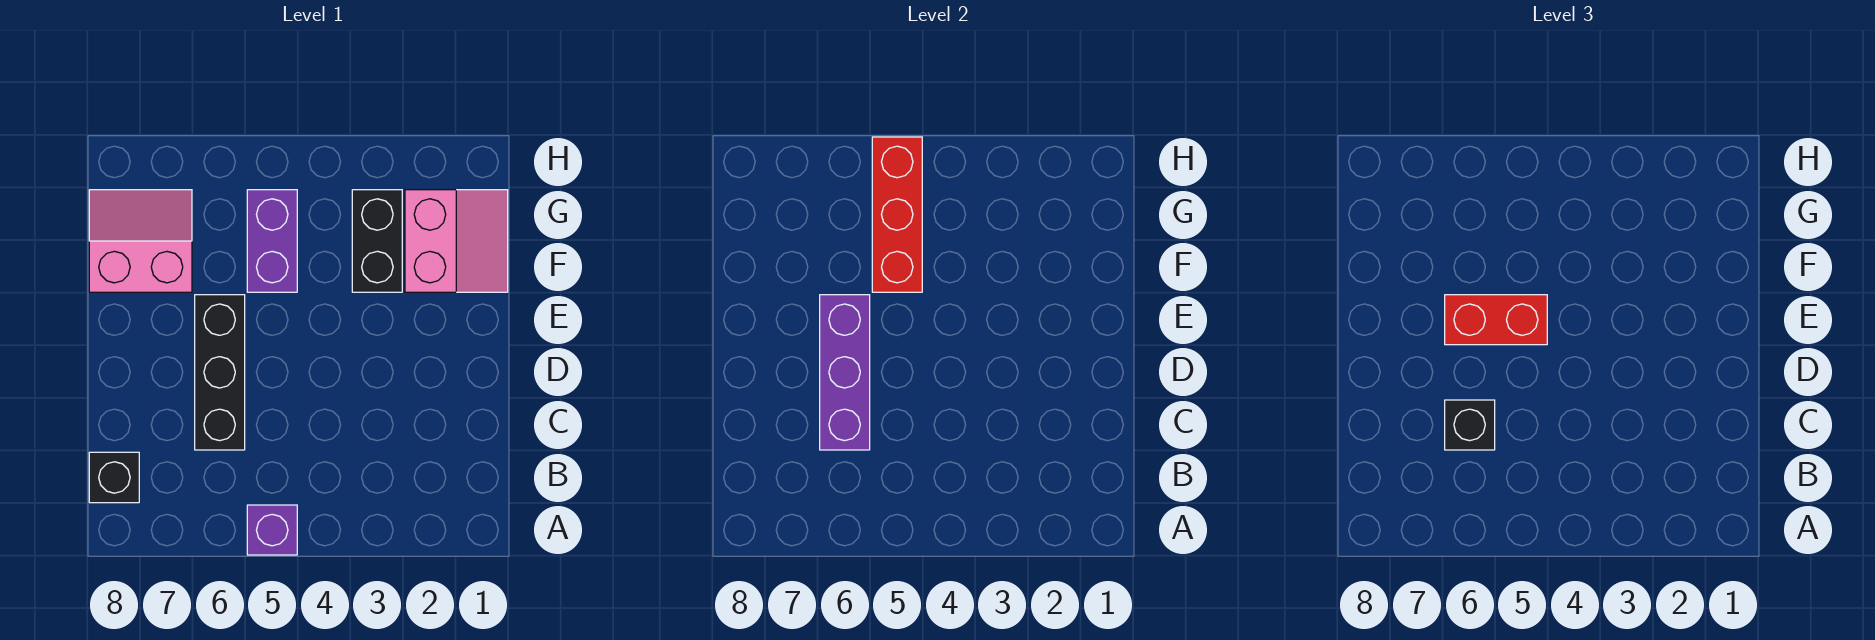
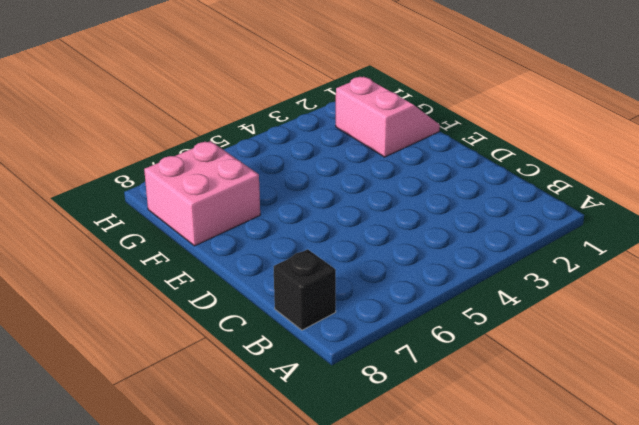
pink 2x2 brick [144,141,260,246] -> pink 2x2 slope [89,190,192,292]
none -> purple 1x1 brick [247,505,297,555]
none -> black 1x3 brick [195,295,245,450]

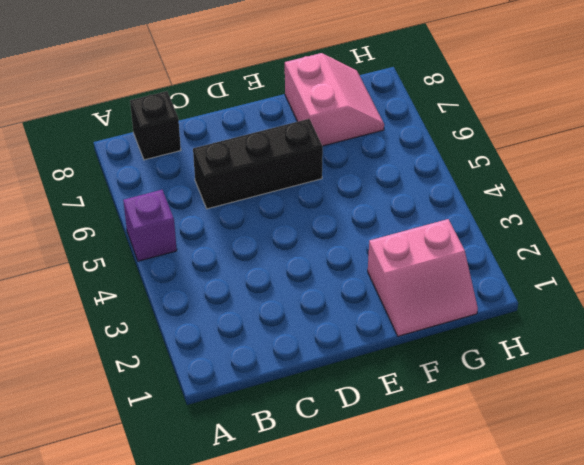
none -> black 1x2 brick [352,190,402,292]
none -> purple 1x2 brick [247,190,297,292]

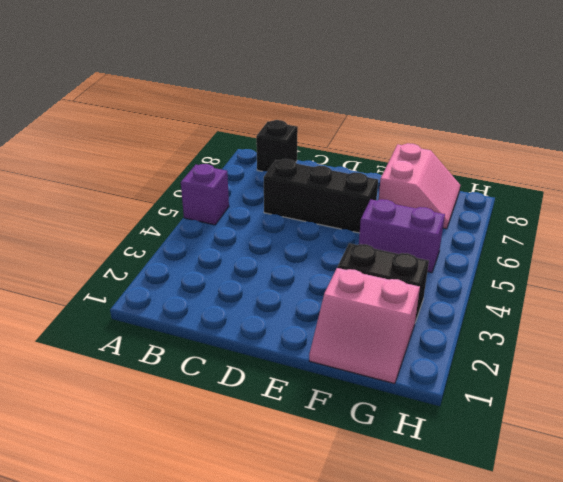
none -> purple 1x3 brick [820,295,870,450]
none -> red 1x3 brick [872,137,922,292]

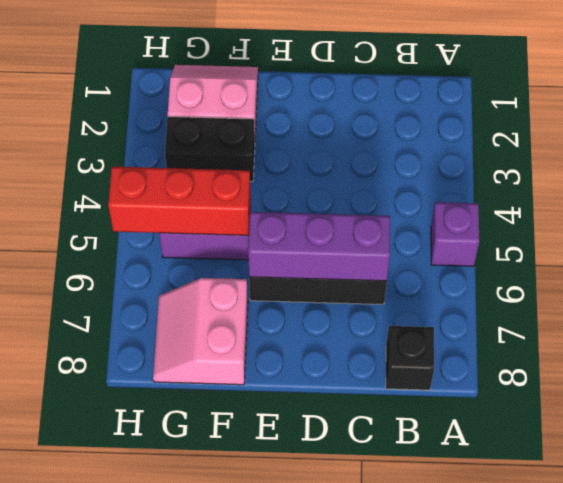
none -> black 1x1 brick [1445,400,1495,450]
none -> red 1x2 brick [1445,295,1547,345]

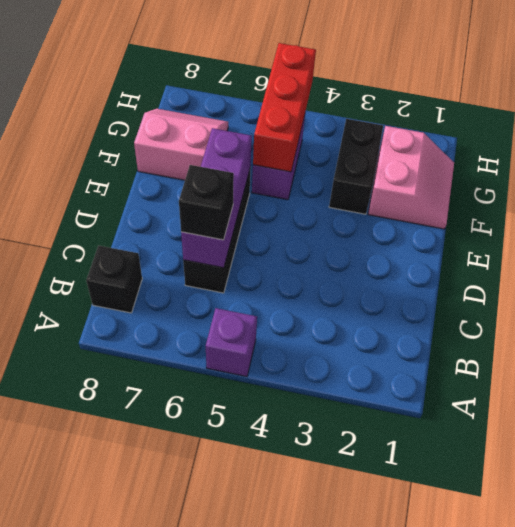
none -> red 1x2 brick [1445,295,1547,345]

